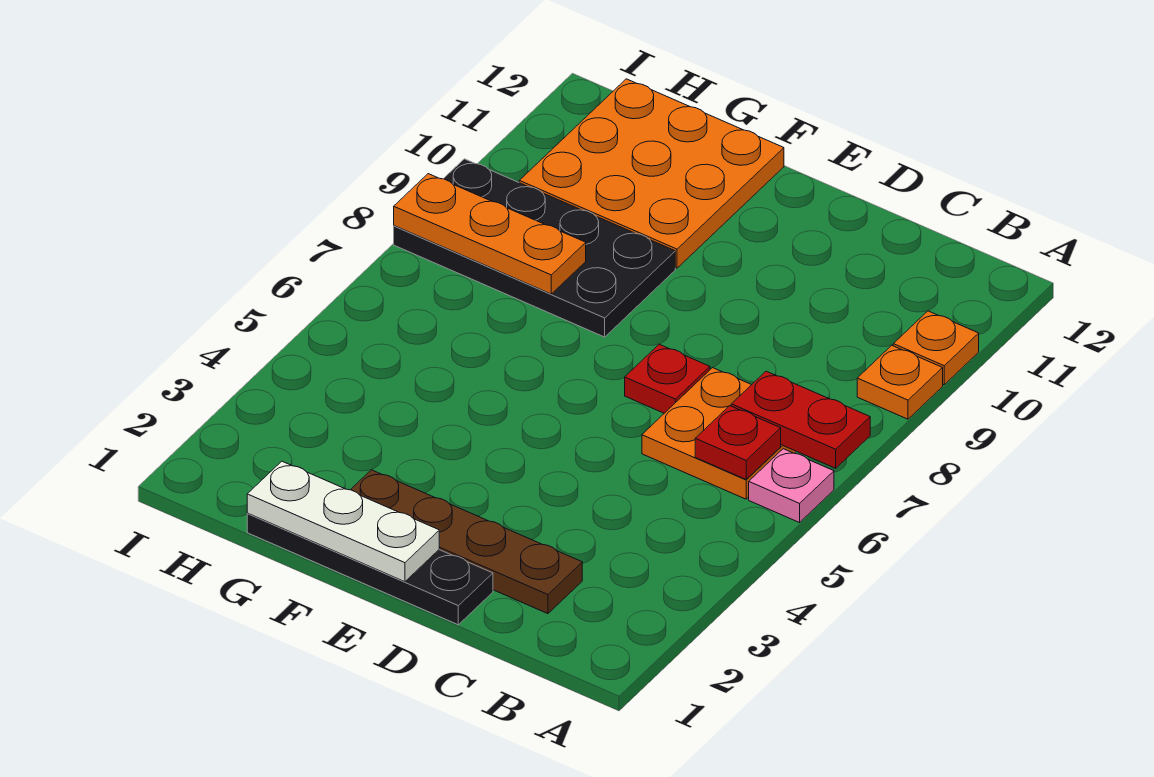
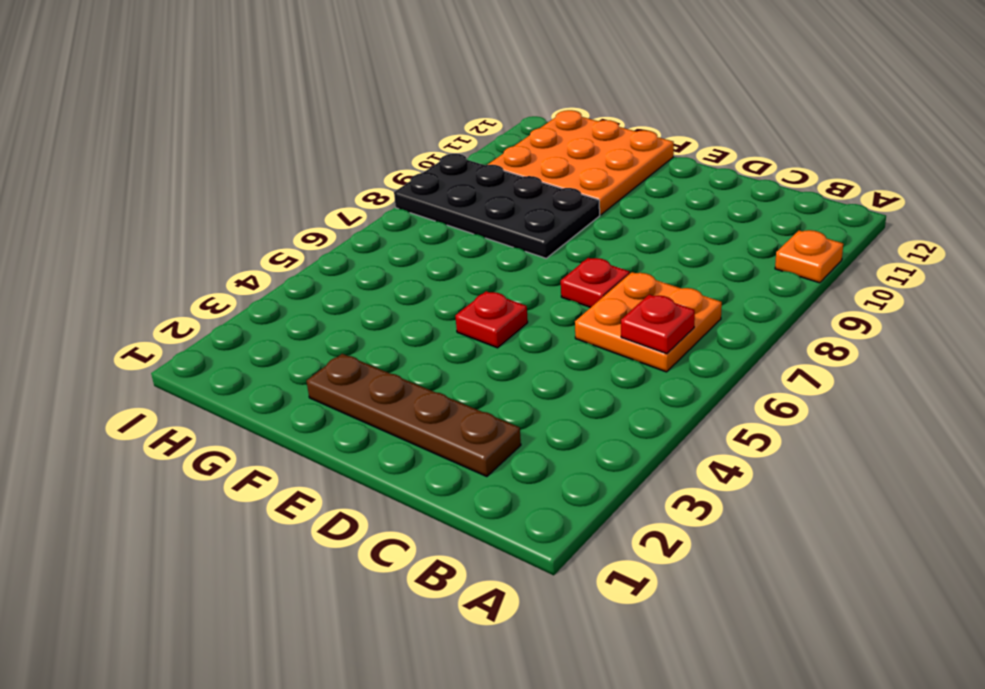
red 1x1 plate [455,291,528,348] -> none
none -> pink 1x1 plate [749,449,834,523]
none -> orange 1x1 plate [857,345,943,419]
none -> black 1x4 plate [247,513,493,625]

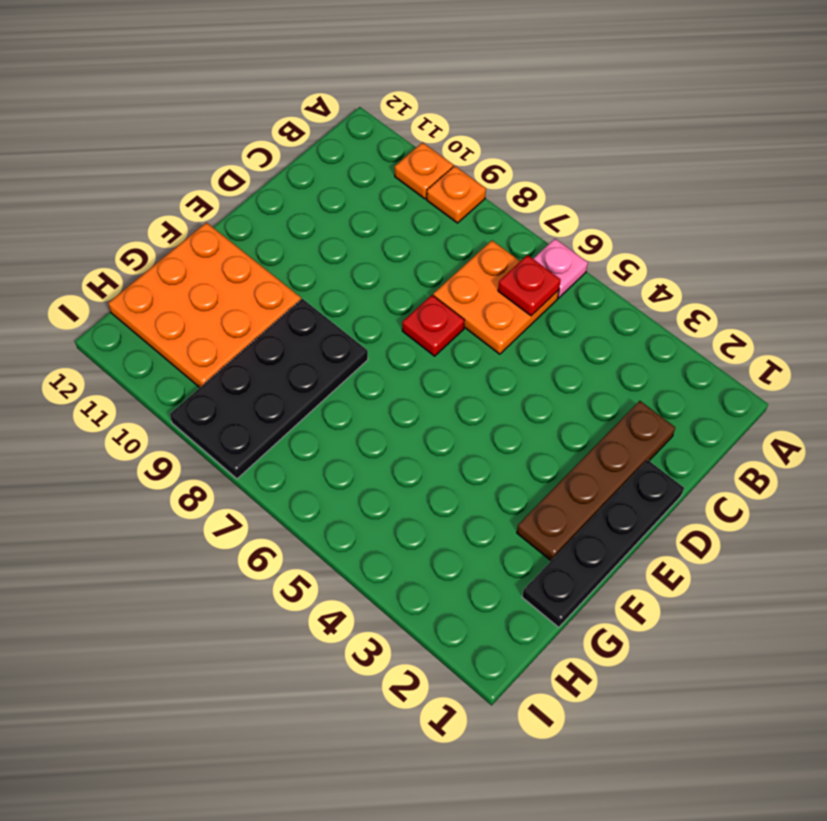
none -> red 1x2 plate [731,371,870,468]
none -> white 1x3 plate [247,461,439,582]
none -> orange 1x3 plate [394,174,586,294]

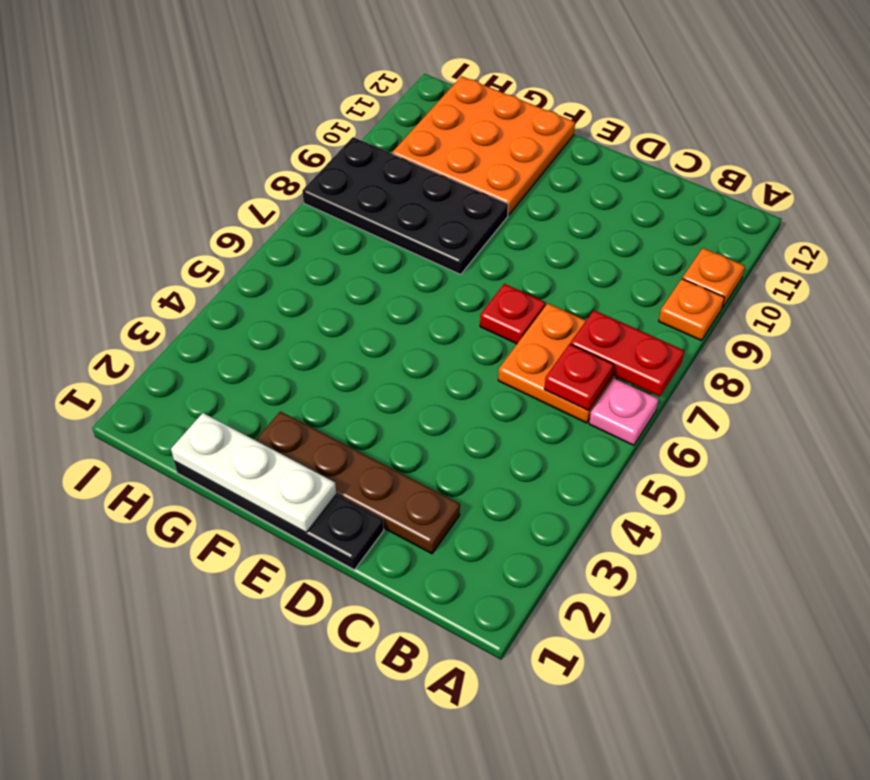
none -> orange 1x3 plate [394,174,586,294]

